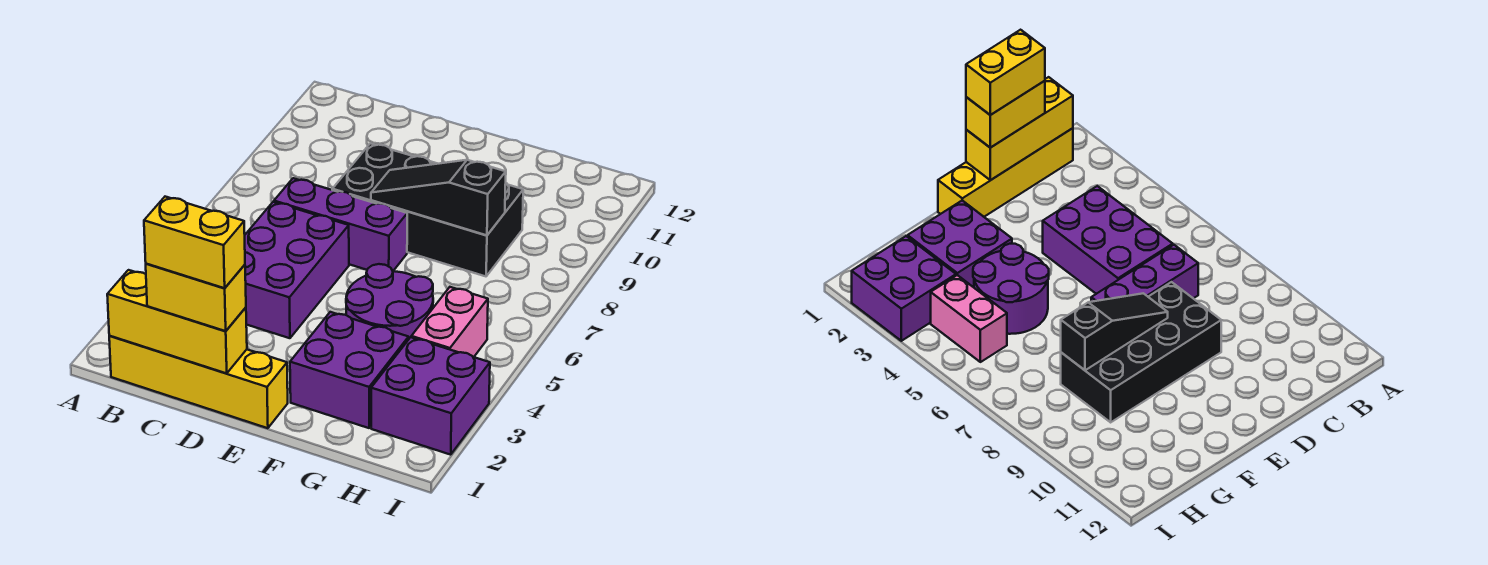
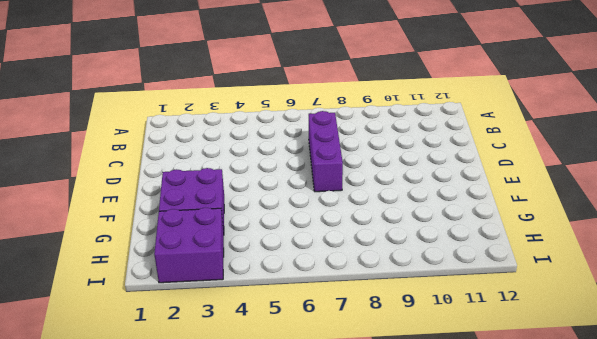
none -> yellow 1x4 brick [109,336,288,428]
none -> purple 2x3 brick [245,202,349,338]
none -> black 2x4 brick [332,143,523,276]

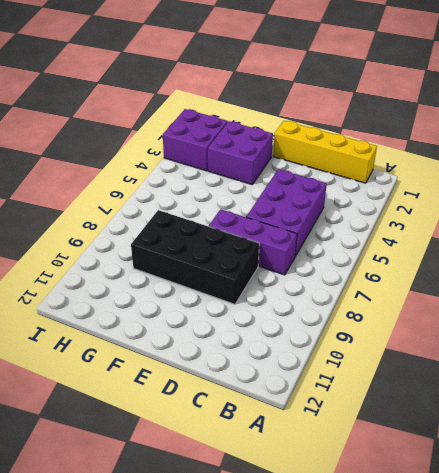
none -> purple 2x2 round brick [346,264,433,338]
none -> pink 1x2 brick [411,287,488,357]
none -> yellow 1x3 brick [107,270,247,373]

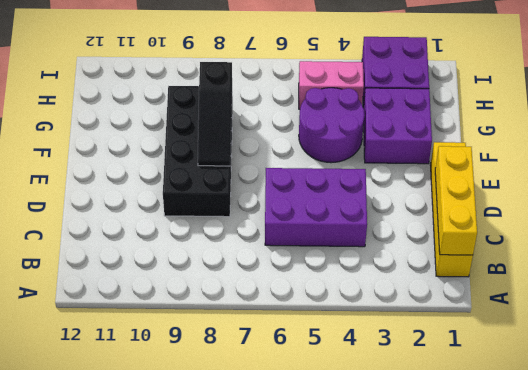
none -> purple 1x3 brick [274,178,407,271]
none -> yellow 1x2 brick [146,264,246,331]
none -> yellow 1x2 brick [144,197,245,288]

